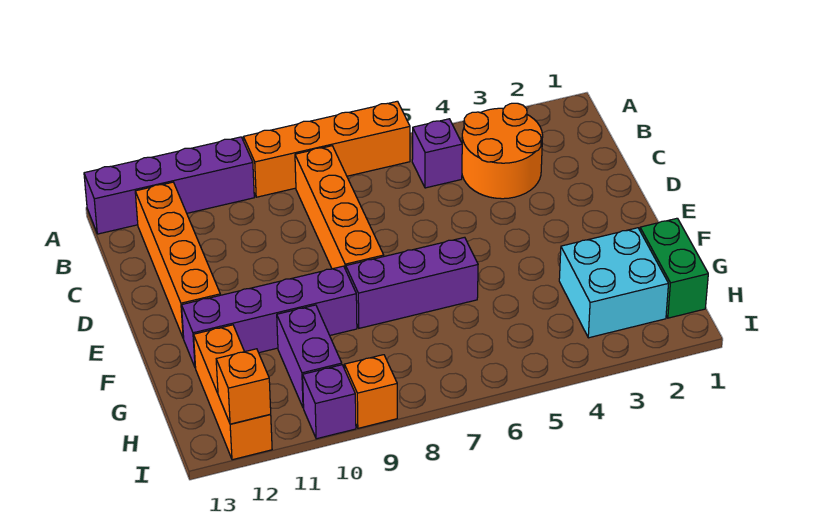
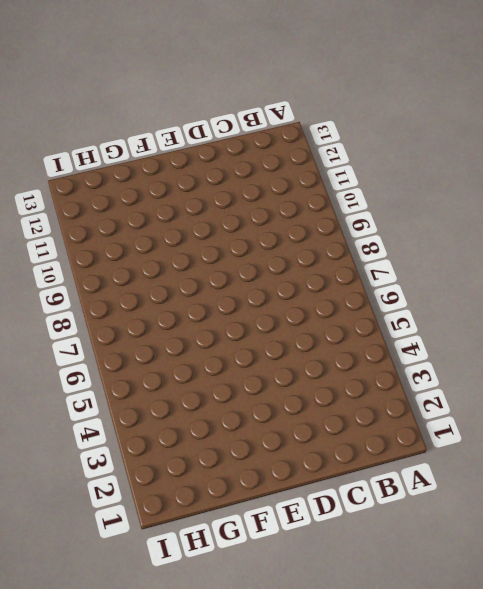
none -> orange 1x4 brick [243,101,410,197]
none -> purple 1x4 brick [84,137,254,234]
none -> orange 2x2 round brick [462,103,543,199]

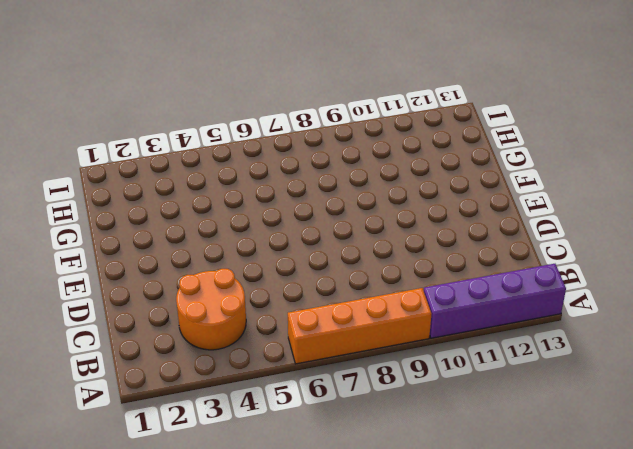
none -> purple 1x1 brick [412,119,462,188]
none -> orange 1x4 brick [295,146,384,270]
none -> orange 1x4 brick [135,182,220,339]

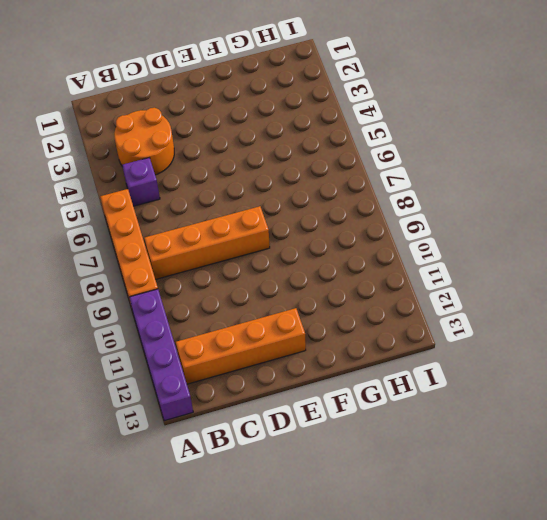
none -> purple 1x3 brick [346,237,478,328]
none -> purple 1x4 brick [182,266,357,368]
none -> green 1x2 brick [640,218,708,318]

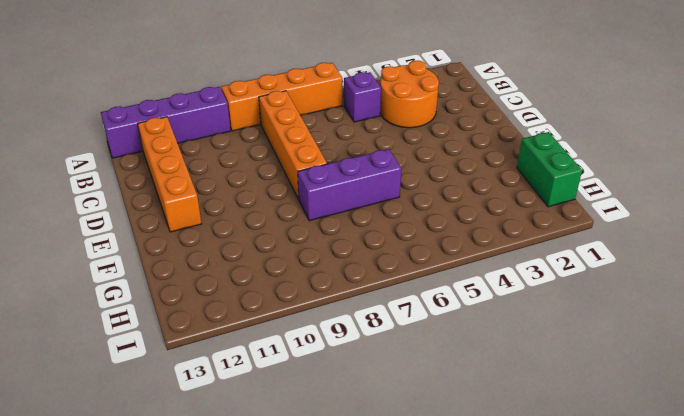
none -> purple 1x4 brick [182,266,357,368]
none -> cyan 2x2 brick [559,228,668,338]
none -> purple 1x2 brick [277,305,342,408]

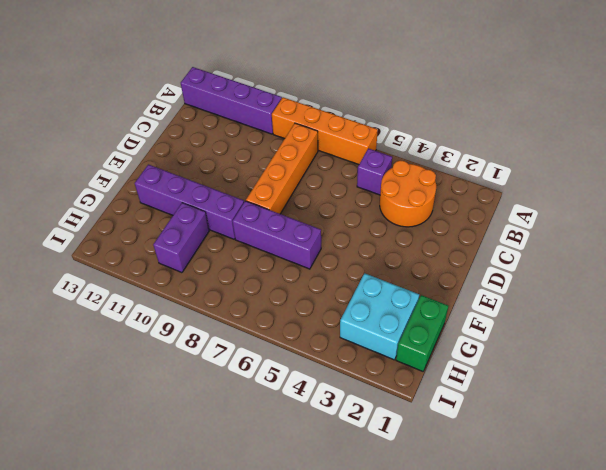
none -> orange 1x4 brick [135,182,220,339]
none -> orange 1x3 brick [194,325,272,460]
none -> orange 1x1 brick [344,355,397,428]

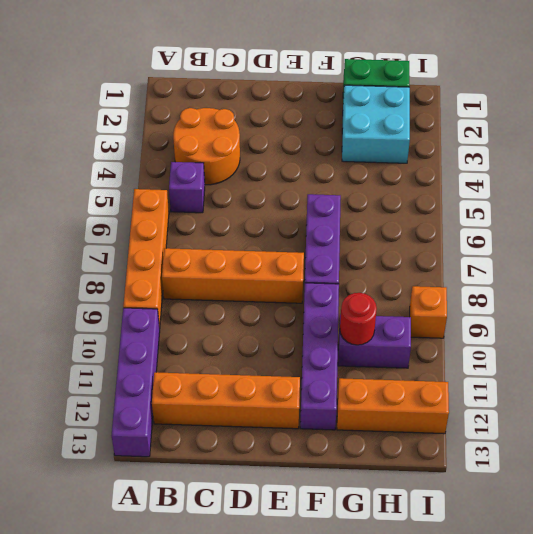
red 1x1 round brick [340,293,377,345] -> none
none -> purple 1x1 brick [303,365,356,439]
none -> orange 1x1 brick [216,349,271,424]

